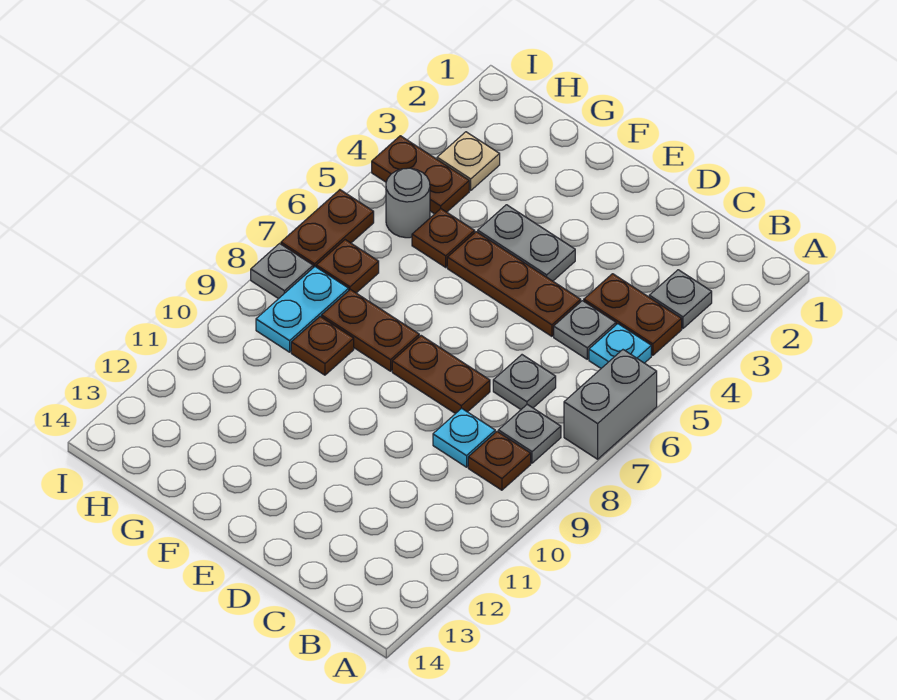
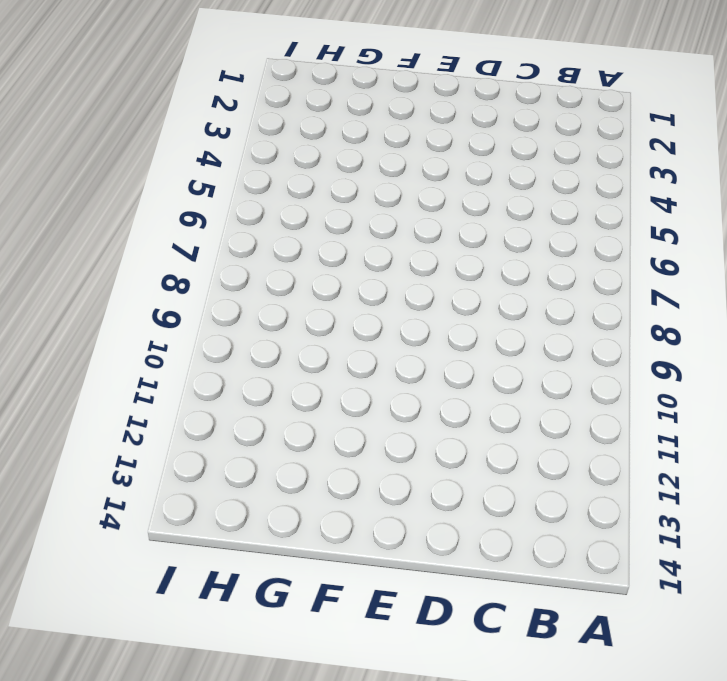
none -> grey 1x2 brick [564,350,657,459]
none -> grey 1x1 plate [649,270,712,328]
none -> brown 1x2 plate [584,274,682,355]

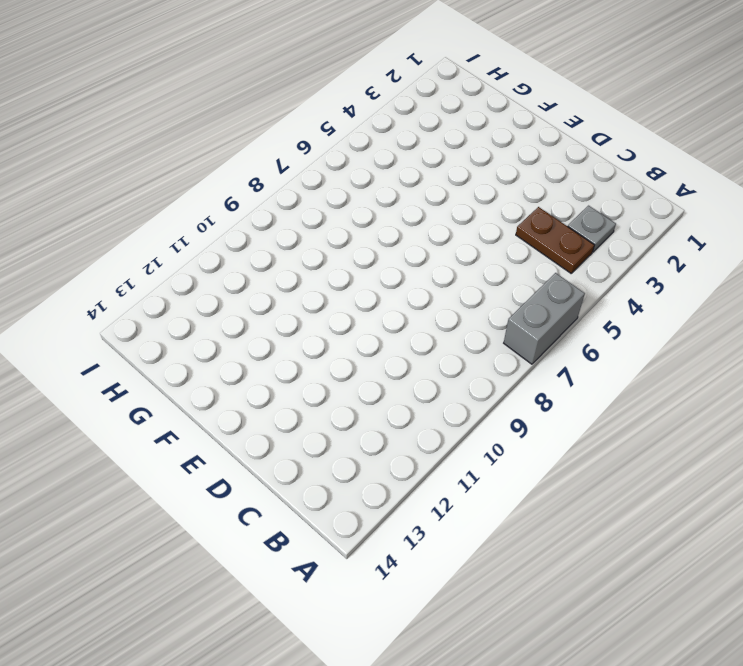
none -> cyan 1x1 plate [589,324,651,368]
none -> grey 1x1 plate [498,404,561,463]
none -> brown 1x1 plate [468,432,531,490]

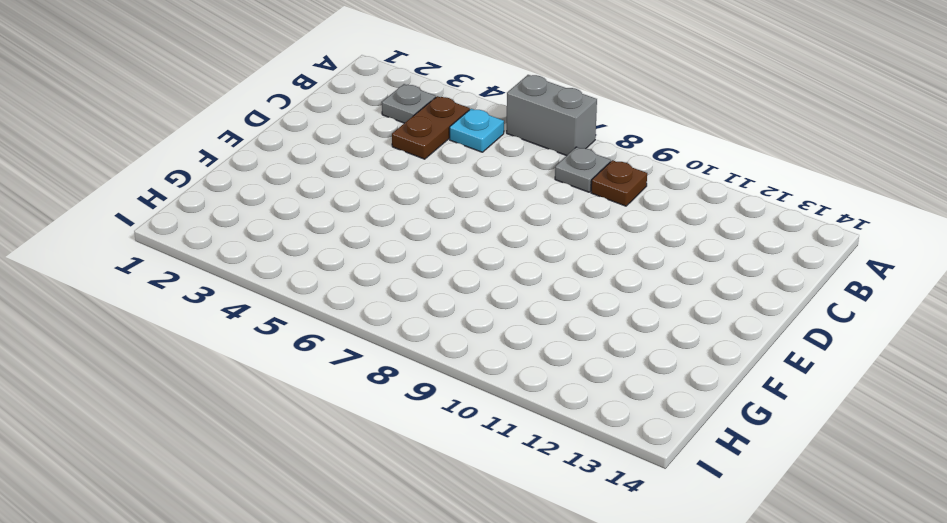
none -> grey 1x1 plate [554,301,616,359]
none -> grey 1x1 plate [493,355,556,409]
none -> cyan 1x1 plate [433,408,495,467]

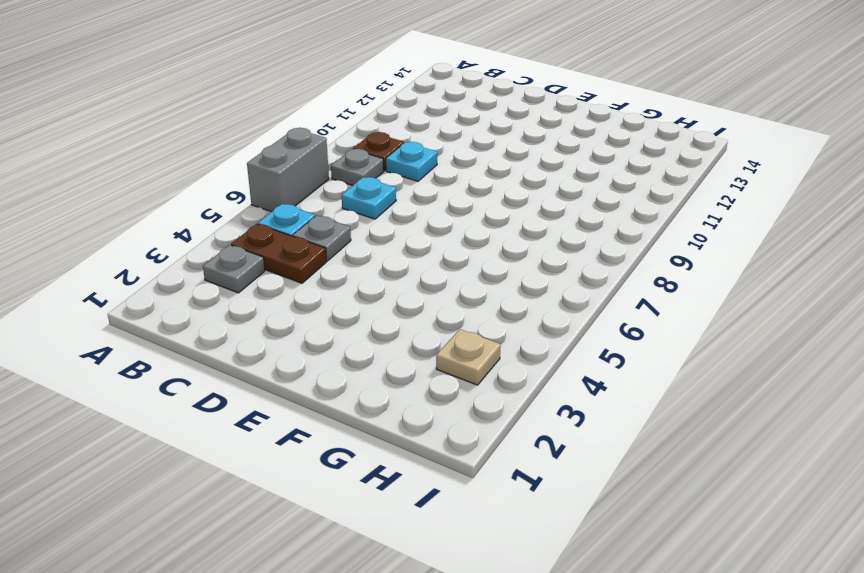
cyan 1x1 plate [342,177,396,219] -> grey 1x1 plate [493,355,556,409]
none -> brown 1x3 plate [447,232,581,336]
none -> brown 1x2 plate [392,336,490,414]
none -> grey 1x2 plate [478,205,575,281]

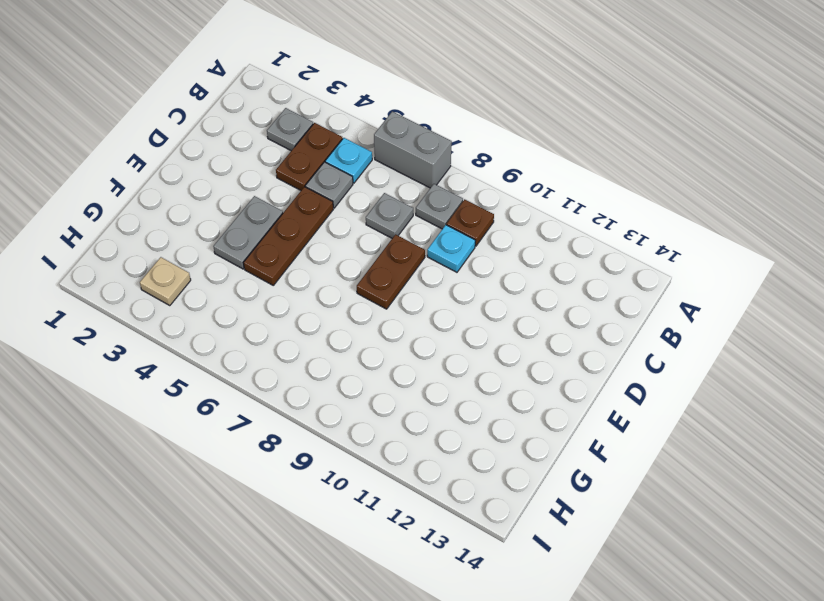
none -> brown 1x2 plate [322,289,419,371]
none -> brown 1x1 plate [412,209,475,267]
none -> brown 1x1 plate [291,317,354,375]

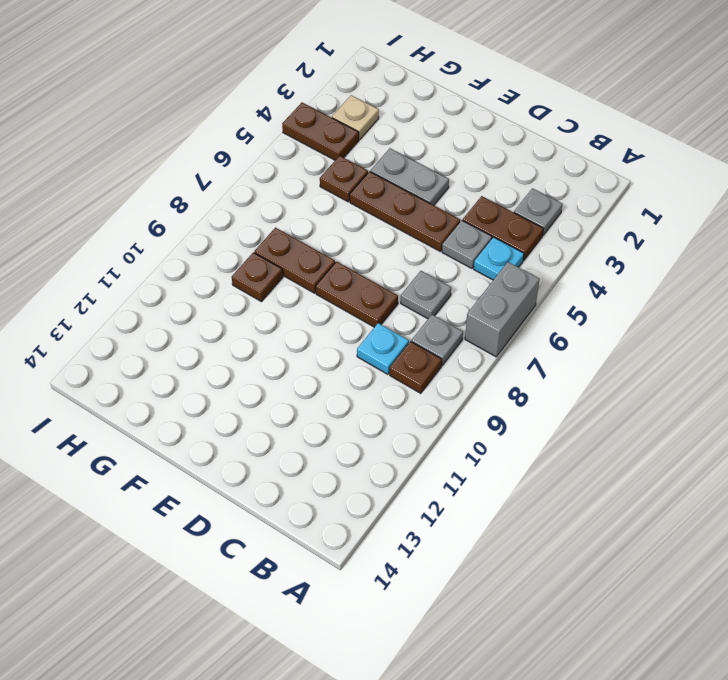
none -> grey 1x1 round brick [386,168,430,238]
none -> brown 1x1 plate [316,240,379,293]
none -> cyan 1x2 plate [256,267,349,352]

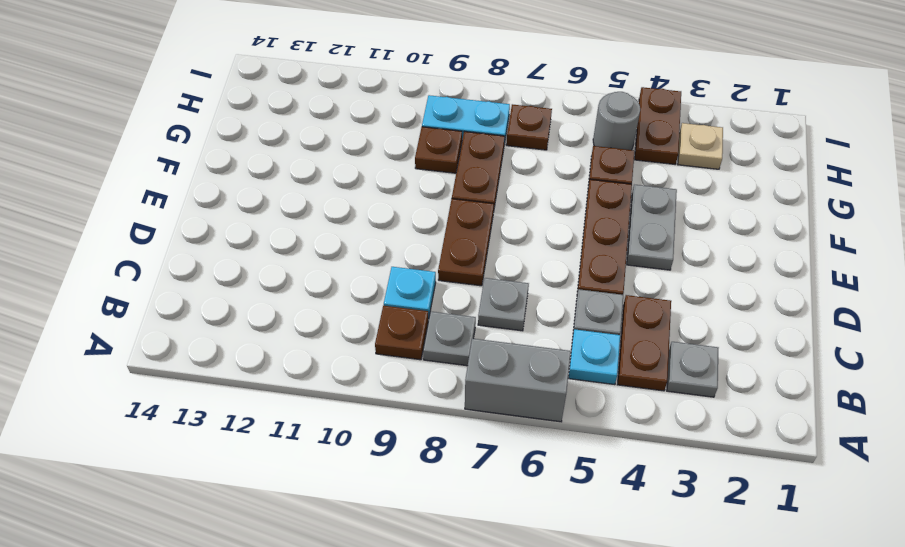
none -> brown 1x2 plate [281,190,374,268]
none -> grey 1x1 plate [251,244,313,299]

